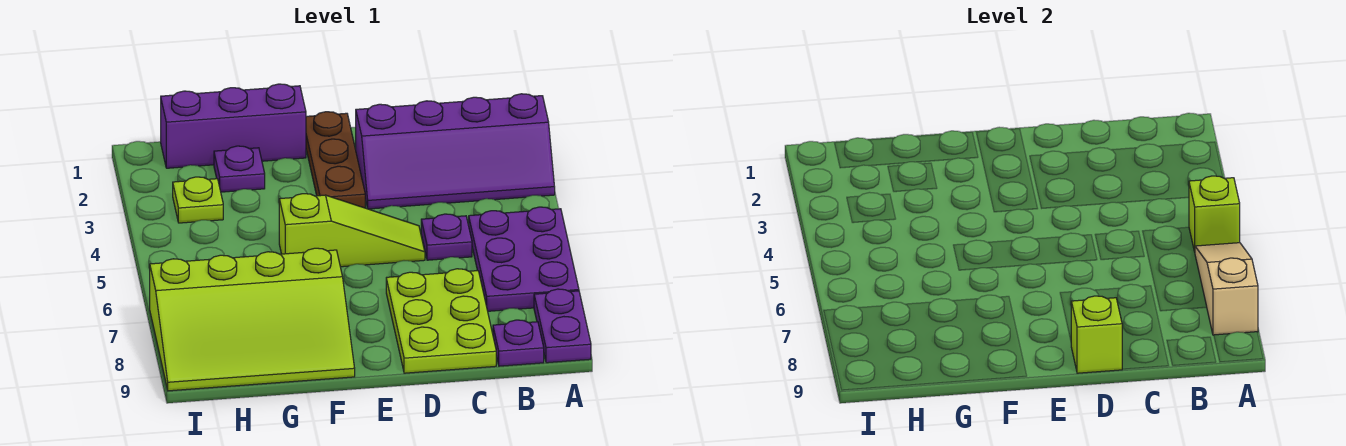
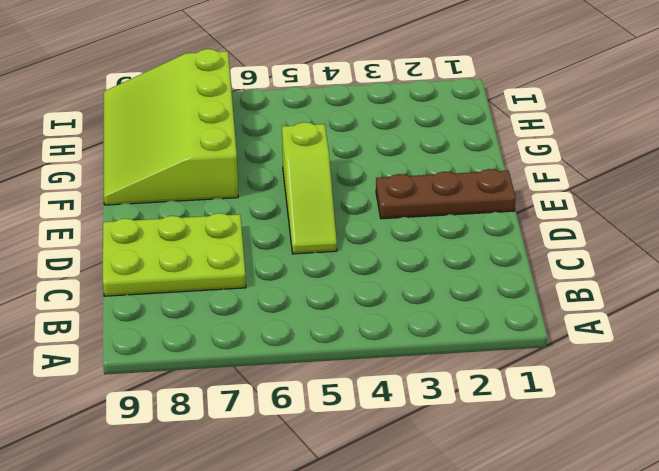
none -> purple 2x4 slope [356,94,555,209]
none -> purple 2x3 plate [469,207,579,311]
none -> purple 1x2 plate [534,289,591,363]

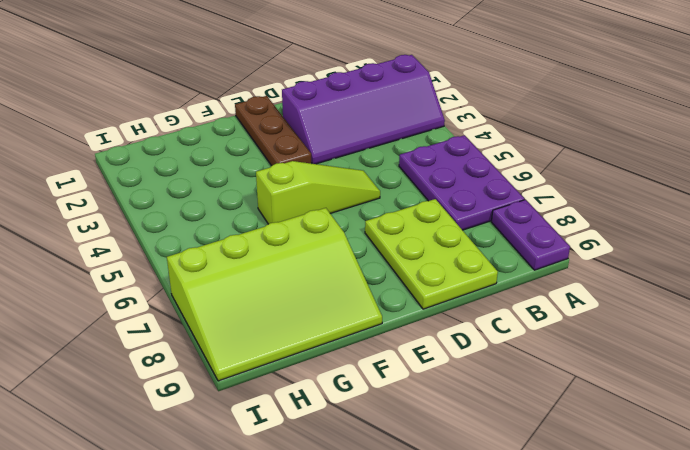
none -> purple 1x1 plate [493,320,544,366]
none -> purple 1x1 plate [421,214,472,260]
none -> purple 1x3 brick [161,84,306,168]

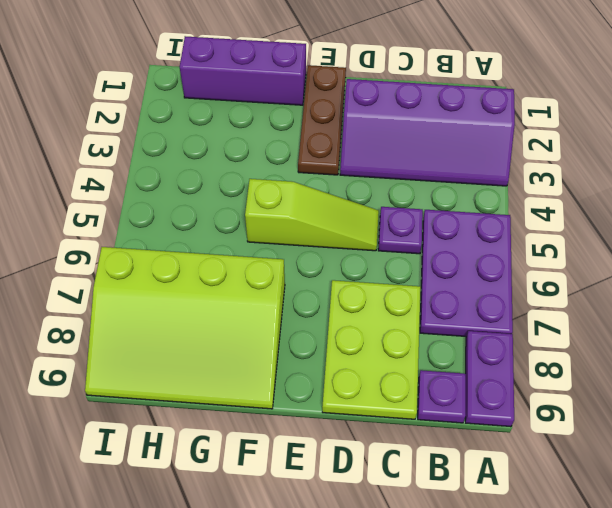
none -> purple 1x1 plate [214,146,265,192]
none -> lime 1x1 plate [173,177,223,223]
none -> lime 1x1 brick [1189,176,1240,252]

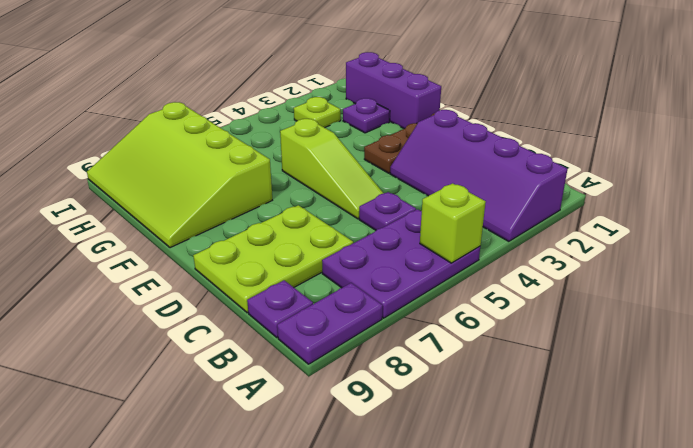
none -> tan 1x3 slope [1195,243,1258,335]
none -> lime 1x1 brick [1071,296,1122,373]

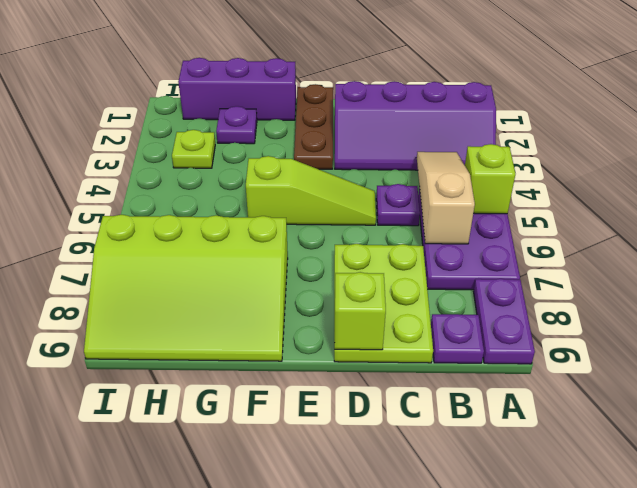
tan 1x3 slope [417,152,475,244] -> tan 1x3 slope moved to [1195,243,1258,335]

